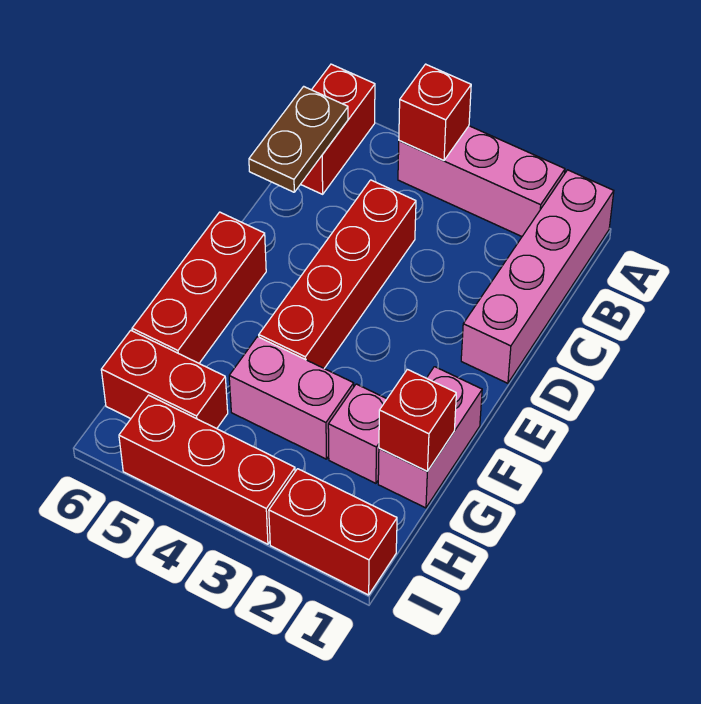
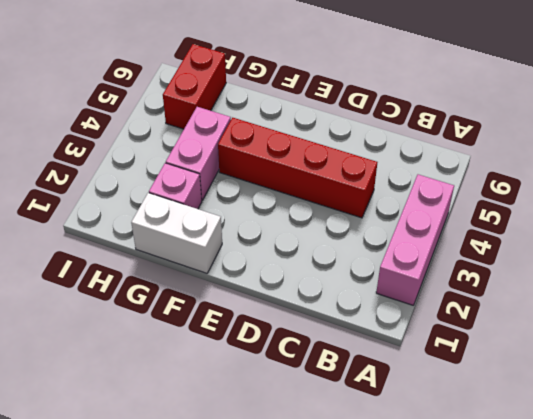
white 1x2 brick [131,193,222,273] -> pink 1x2 brick [378,367,482,508]
none -> pink 1x4 brick [461,170,614,383]
none -> red 1x2 brick [301,64,375,194]
none -> red 1x3 brick [132,212,266,363]

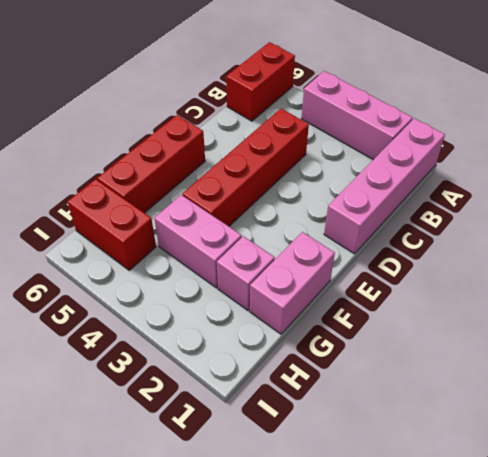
none -> red 1x2 brick [269,469,397,595]
none -> red 1x3 brick [119,395,295,544]
none -> red 1x1 brick [399,64,471,160]

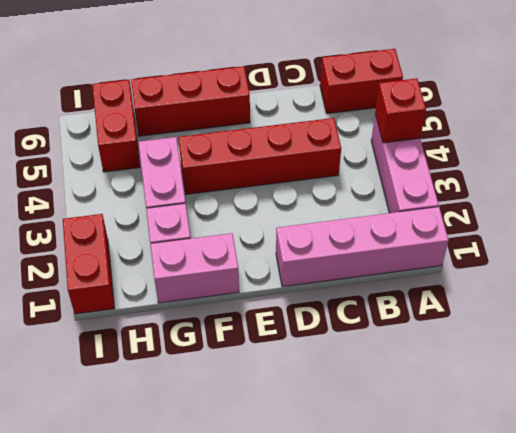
none -> red 1x3 brick [119,395,295,544]
none -> brown 1x2 plate [249,86,348,192]
none -> red 1x1 brick [379,369,456,471]

